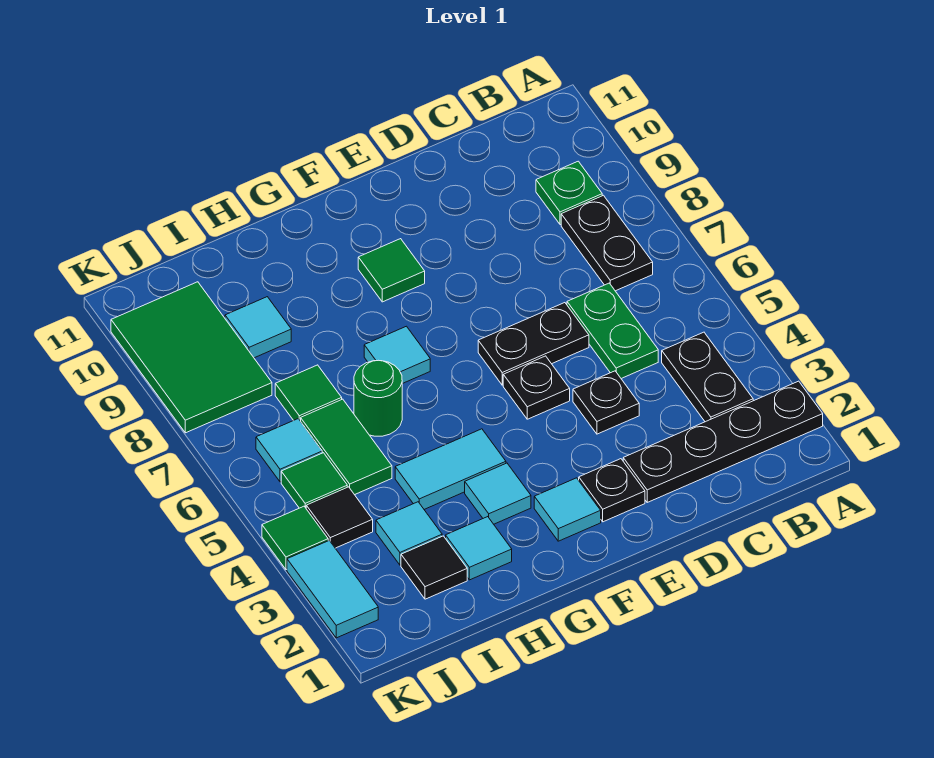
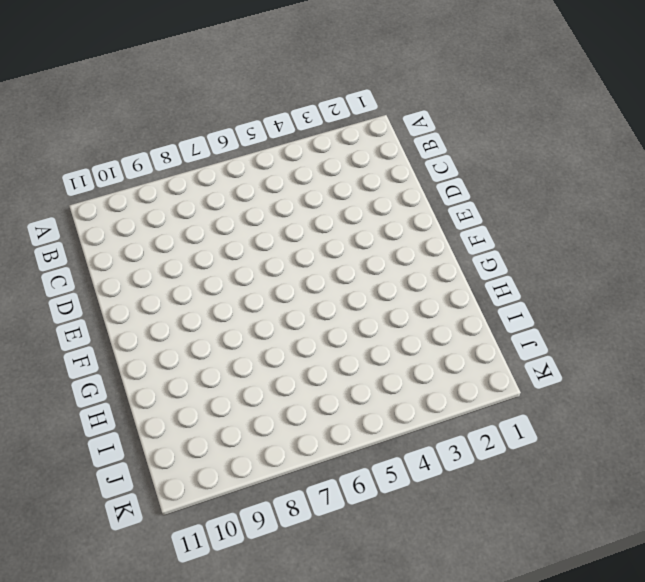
none -> black 1x4 plate [623,381,823,502]
none -> black 1x2 plate [662,332,753,422]
none -> black 1x2 plate [561,195,653,291]

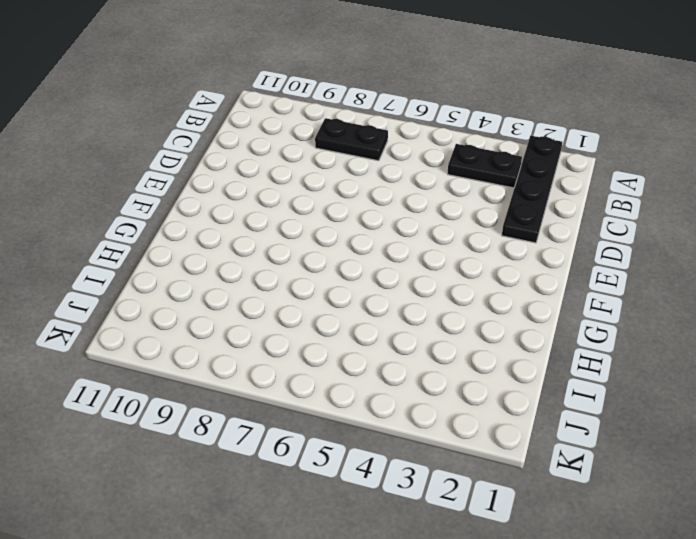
none -> green 1x1 plate [536,161,602,225]
none -> green 1x2 plate [567,283,658,379]
none -> black 1x1 plate [573,371,639,434]

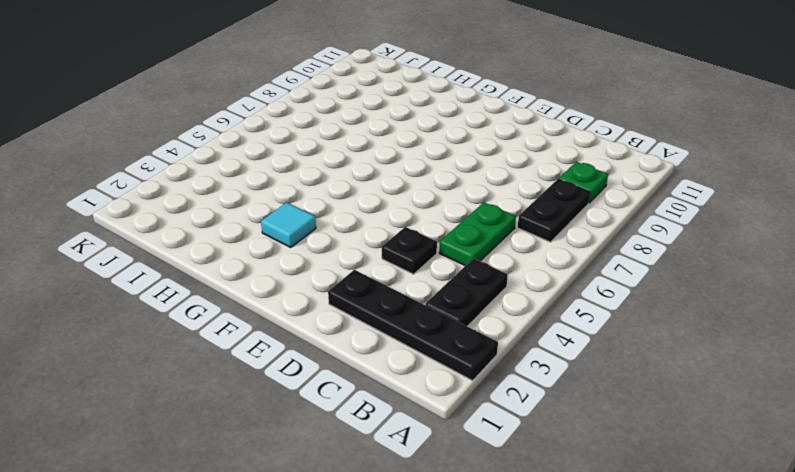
none -> black 1x2 plate [478,303,589,385]
none -> black 1x1 plate [579,459,645,522]
none -> black 1x1 plate [503,356,570,419]

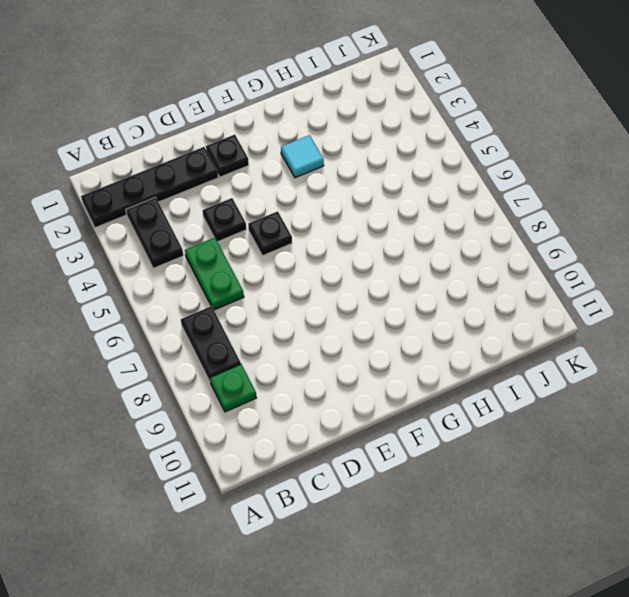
none -> black 1x2 plate [478,303,589,385]
none -> cyan 1x1 tile [534,478,601,541]
none -> green 1x1 tile [358,239,425,302]

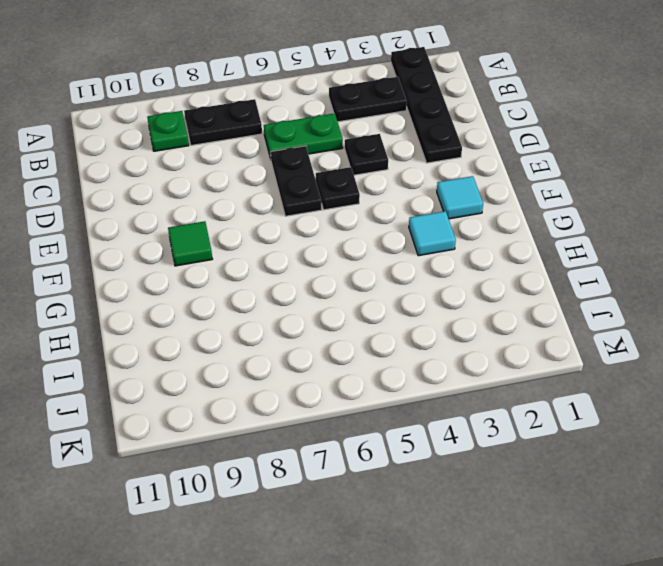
none -> black 1x1 plate [579,459,645,522]
none -> cyan 1x2 tile [395,429,506,509]
none -> cyan 1x1 tile [364,326,430,384]

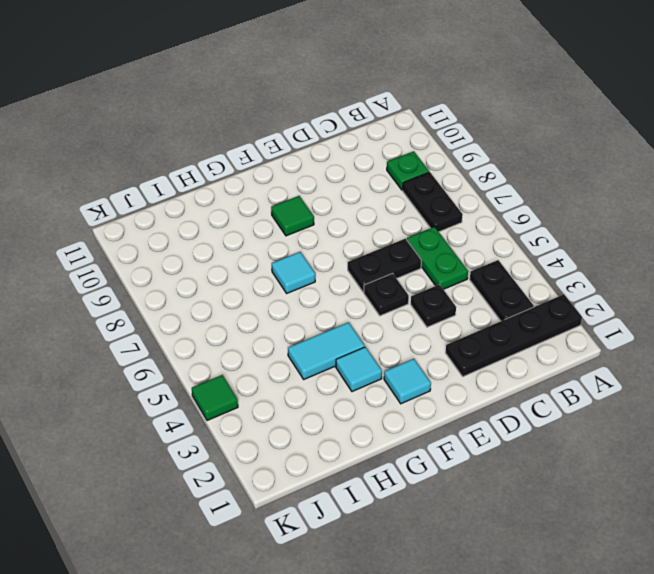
none -> black 1x1 plate [579,459,645,522]
none -> cyan 1x1 tile [446,517,512,580]
none -> green 1x1 round brick [354,360,402,436]

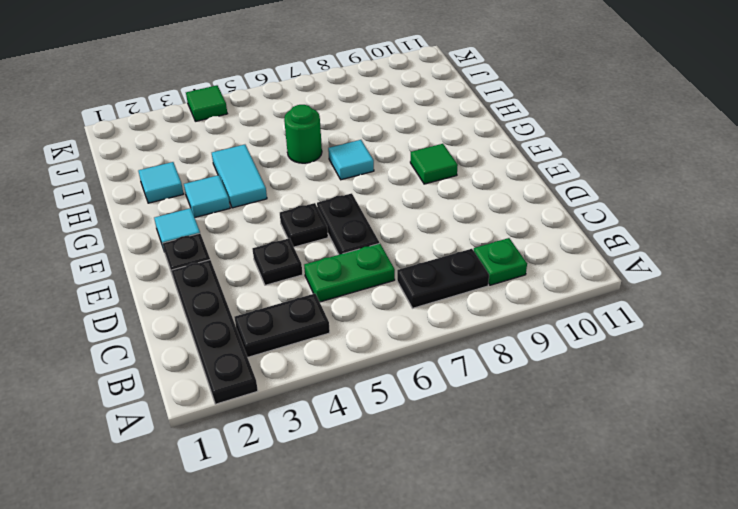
none -> black 1x1 tile [401,536,467,599]
none -> cyan 1x1 tile [376,502,442,565]
none -> green 1x2 tile [301,399,392,495]

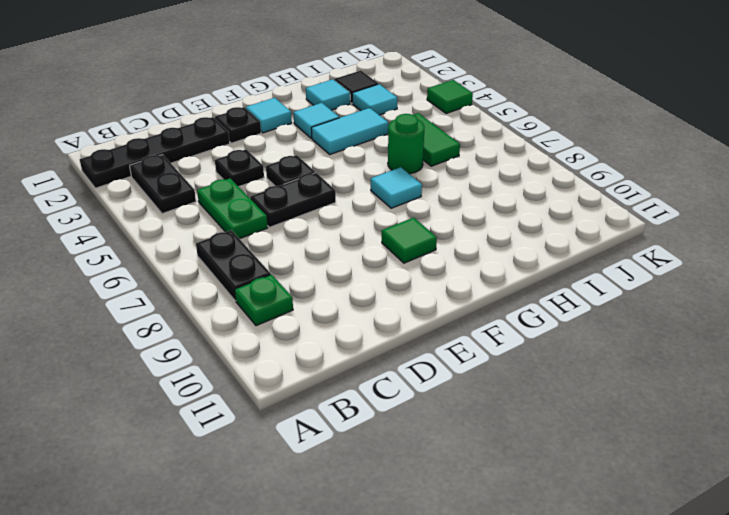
none -> green 1x1 tile [275,365,342,421]
none -> cyan 1x1 tile [225,297,291,358]
none -> black 1x1 tile [306,487,373,548]

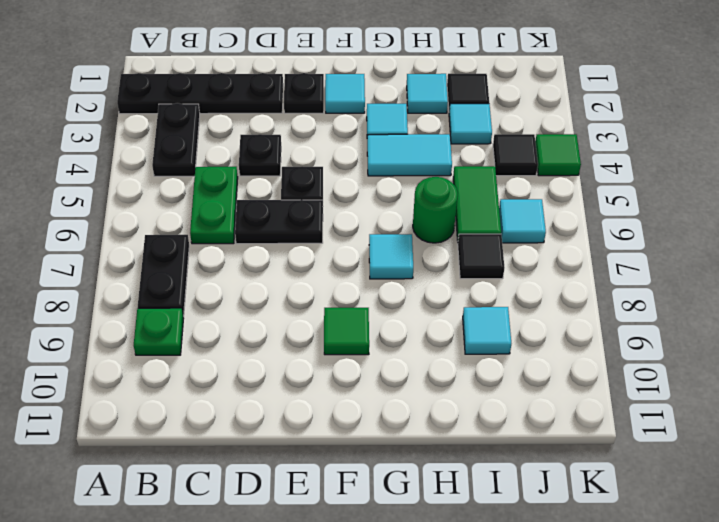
black 1x1 tile [458,234,505,279] -> green 1x1 tile [275,365,342,421]
none -> green 1x1 tile [281,453,347,508]
none -> green 2x3 tile [111,282,272,433]
none -> cyan 1x2 tile [287,541,378,638]

